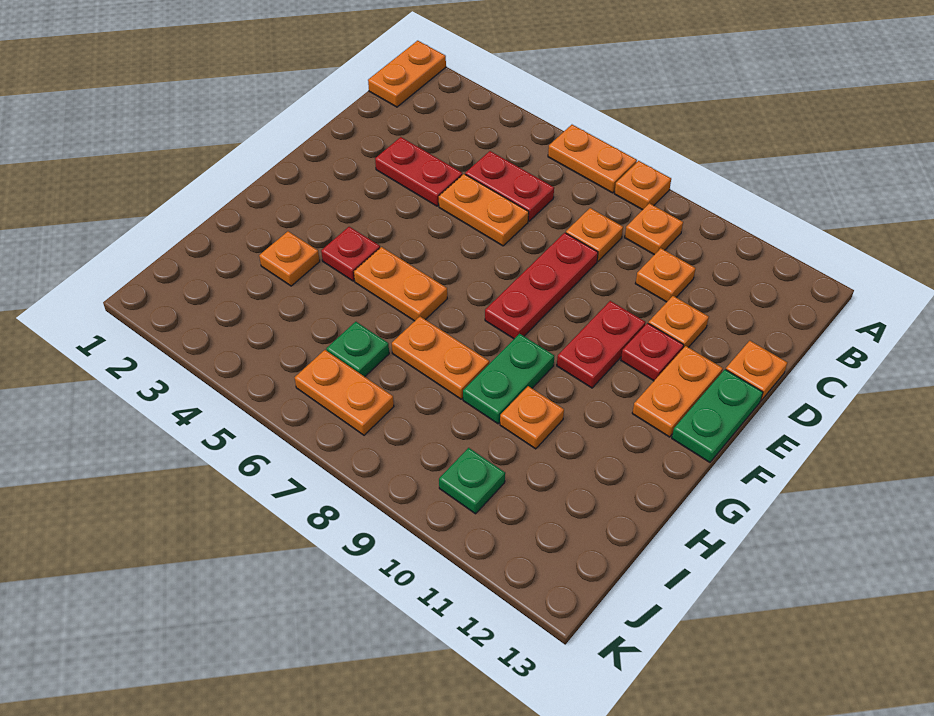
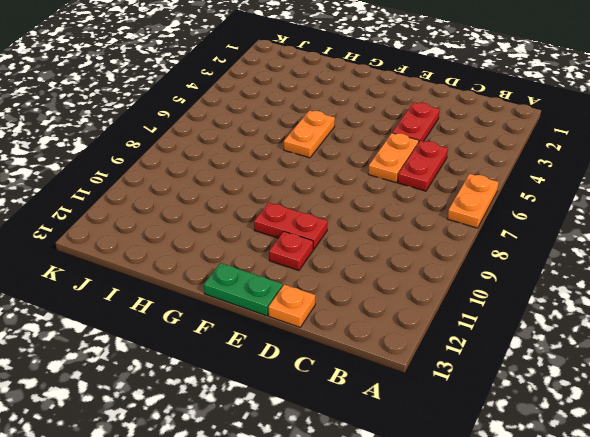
none -> orange 1x2 plate [368,41,446,107]
none -> orange 1x1 plate [614,161,671,210]
none -> orange 1x1 plate [625,203,683,255]

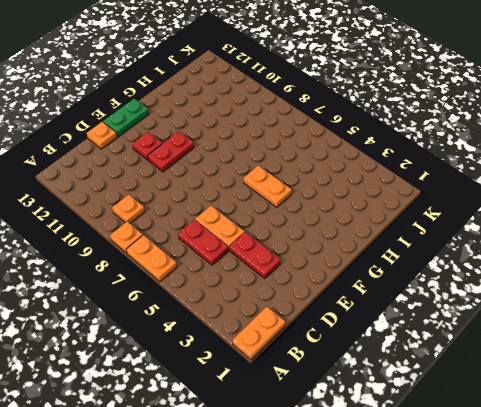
none -> orange 1x1 plate [566,208,623,262]
none -> orange 1x1 plate [635,248,696,302]
none -> red 1x3 plate [485,233,598,339]

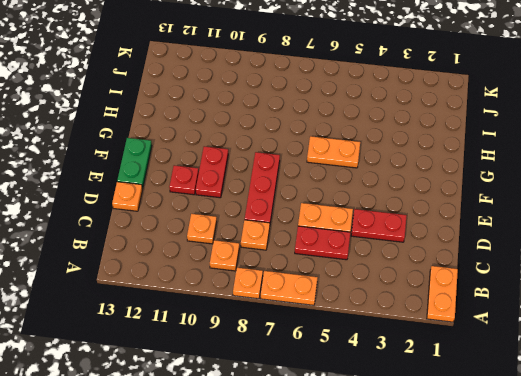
none -> orange 1x1 plate [648,296,709,348]
none -> orange 1x2 plate [632,346,723,437]
none -> red 1x1 plate [321,227,380,281]

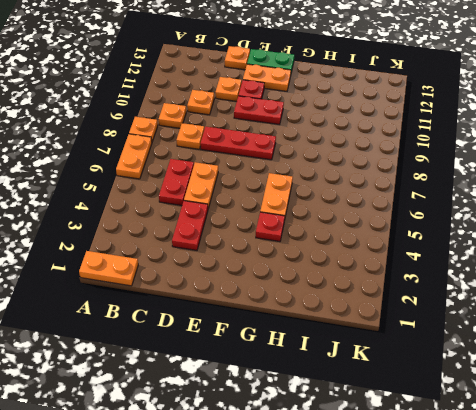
none -> green 1x2 plate [463,334,554,424]
none -> orange 1x1 plate [259,231,320,286]
none -> orange 1x2 plate [392,317,489,399]

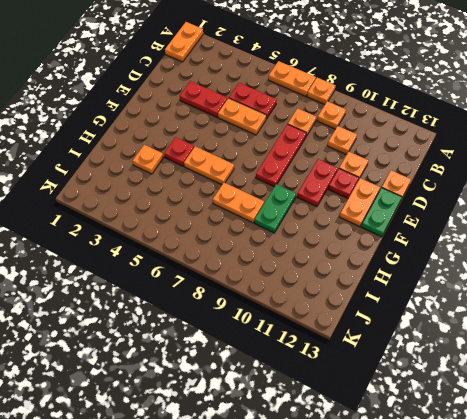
none -> orange 1x1 plate [500,386,564,449]
none -> green 1x1 plate [326,322,389,377]
none -> orange 1x2 plate [295,350,394,435]

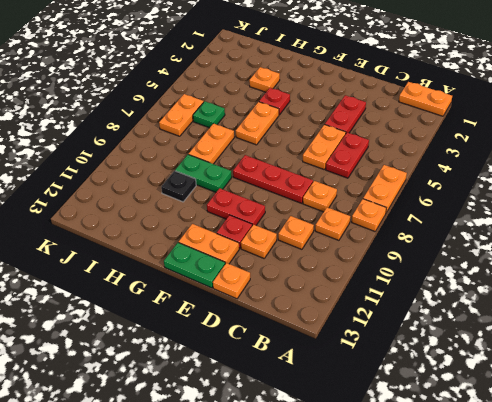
black 1x1 plate [161,171,196,202] -> orange 1x1 plate [500,386,564,449]
none -> green 1x1 plate [439,448,505,514]

